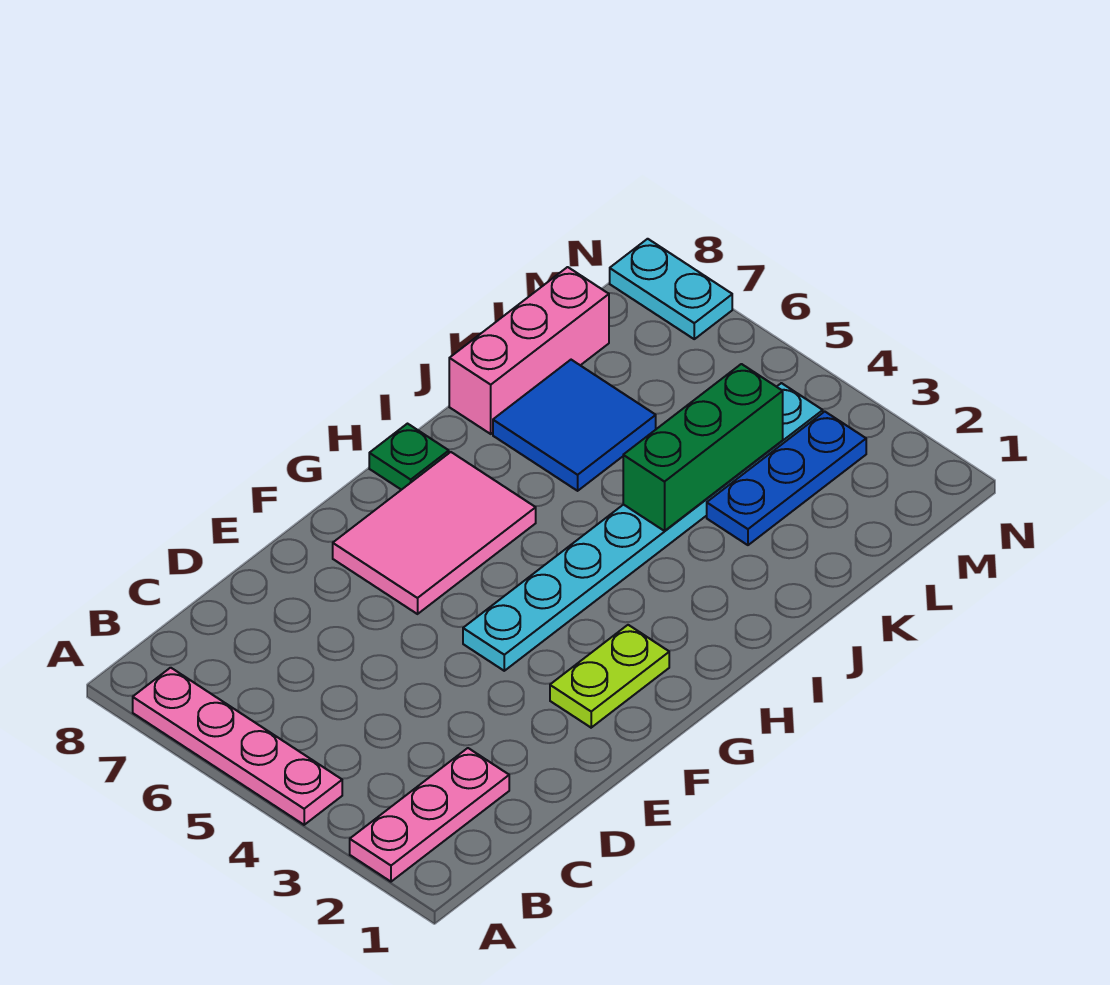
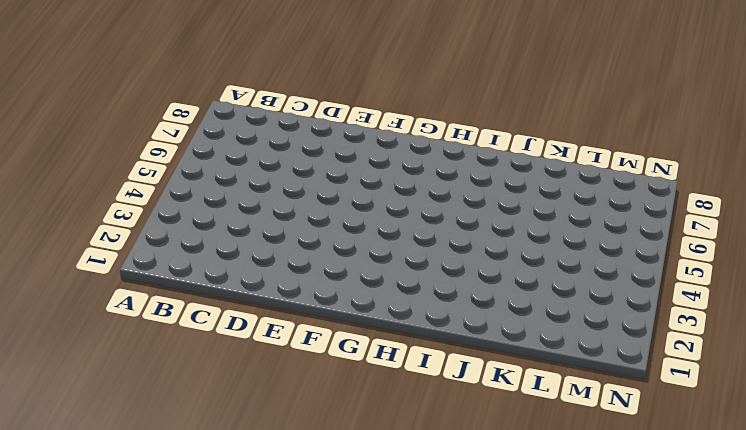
none -> pink 1x3 plate [350,748,509,882]
none -> pink 1x4 plate [133,668,342,825]

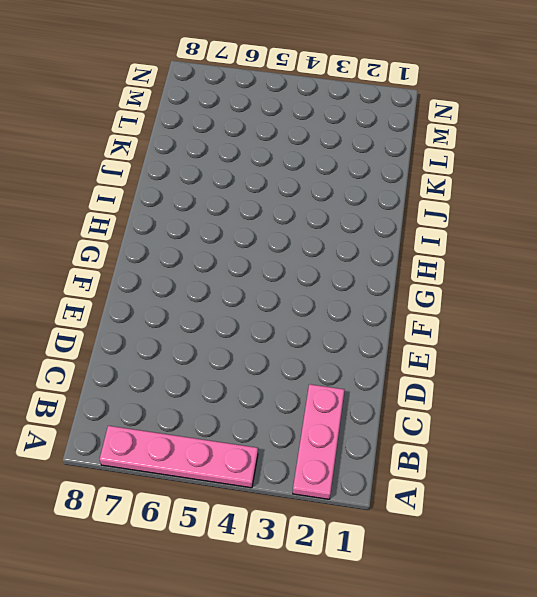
none -> lime 1x2 plate [550,625,669,728]
none -> cyan 1x8 plate [463,383,823,671]

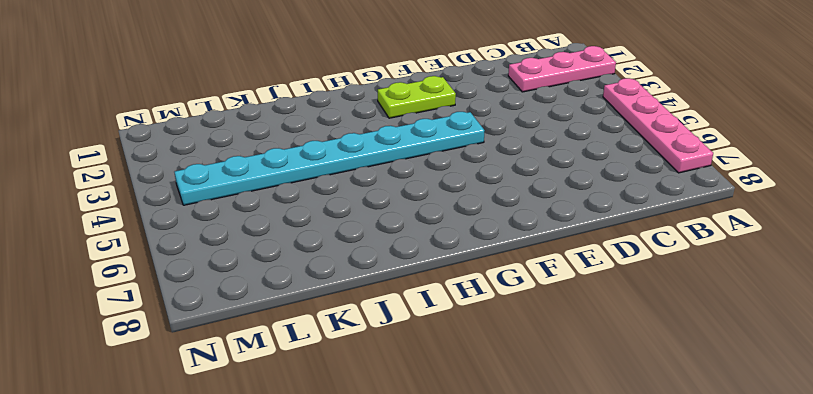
none -> pink 2x3 tile [333,452,536,614]
none -> green 1x1 plate [369,424,449,490]

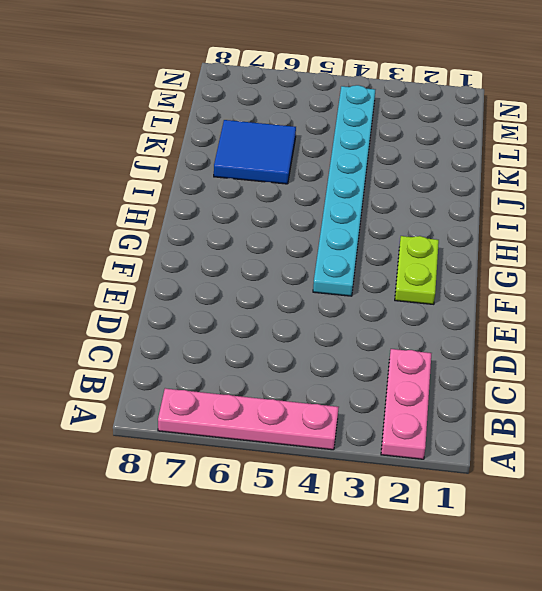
none -> pink 2x3 tile [333,452,536,614]
none -> green 1x1 plate [369,424,449,490]

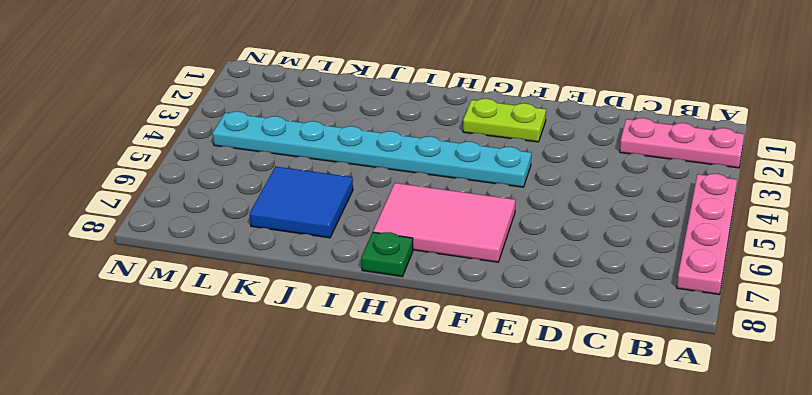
none -> pink 1x3 brick [449,267,609,434]
none -> blue 1x3 plate [707,412,866,545]

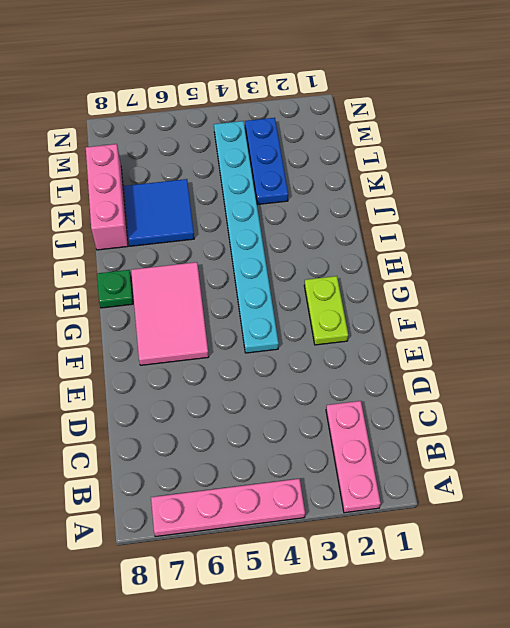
none -> cyan 1x2 plate [610,239,732,339]
none -> green 1x3 brick [623,364,783,531]

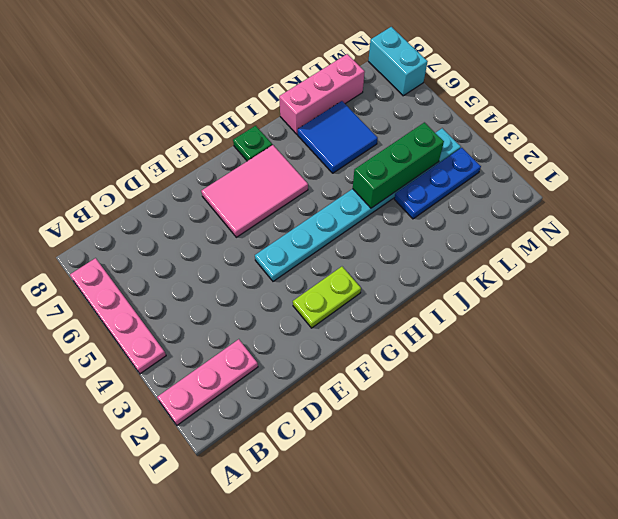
cyan 1x2 brick [368,27,428,96] -> cyan 1x2 plate [610,239,732,339]

